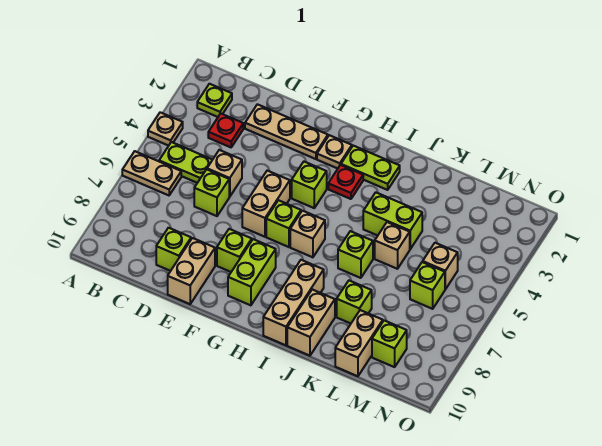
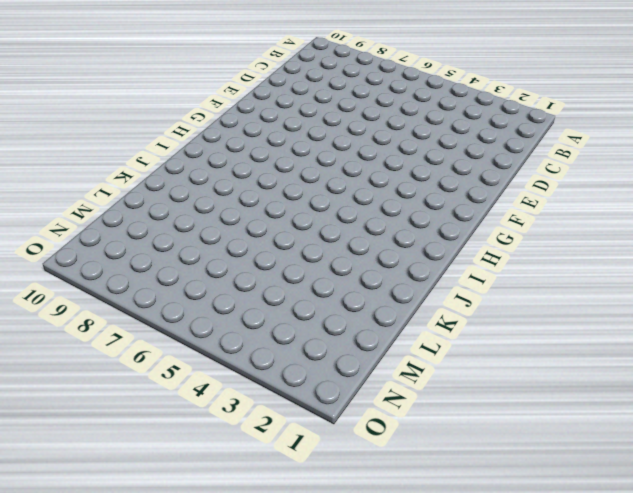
none -> tan 1x1 plate [148,112,183,146]
none -> tan 1x2 plate [122,151,181,195]
none -> lime 1x1 plate [197,84,232,117]

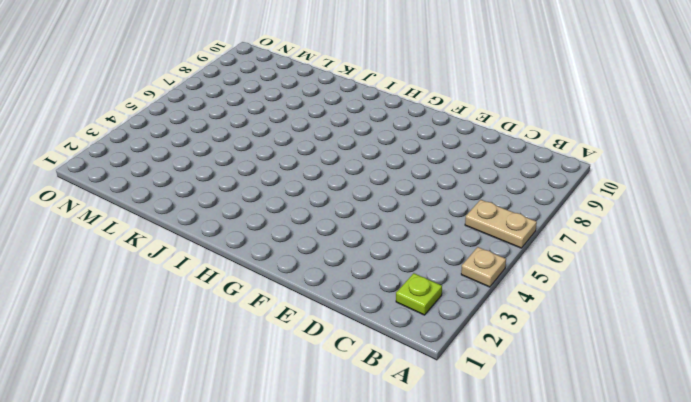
none -> lime 1x2 plate [159,142,213,183]
none -> red 1x1 plate [208,114,243,147]
none -> tan 1x3 plate [245,104,328,159]

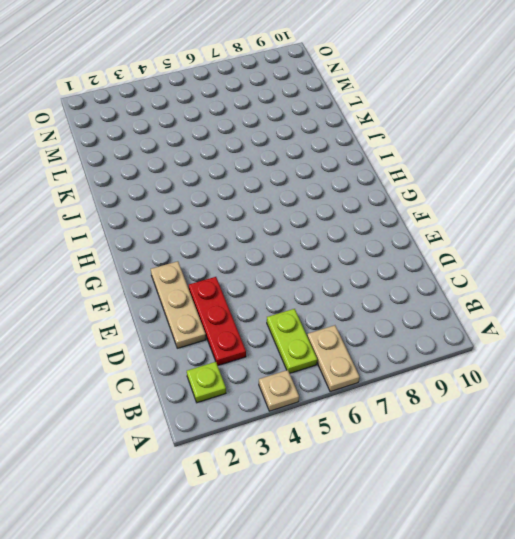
red 1x3 plate [189,277,246,365] -> red 1x1 plate [208,114,243,147]
none -> tan 1x1 brick [207,150,242,197]
none -> lime 1x1 brick [194,169,229,216]
none -> lime 1x1 brick [156,228,191,271]

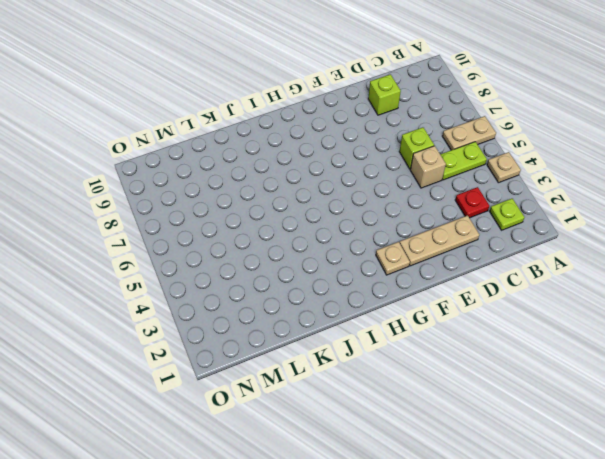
none -> tan 1x2 brick [168,238,215,304]
none -> tan 1x2 brick [242,171,290,237]
none -> lime 1x1 brick [217,229,252,272]

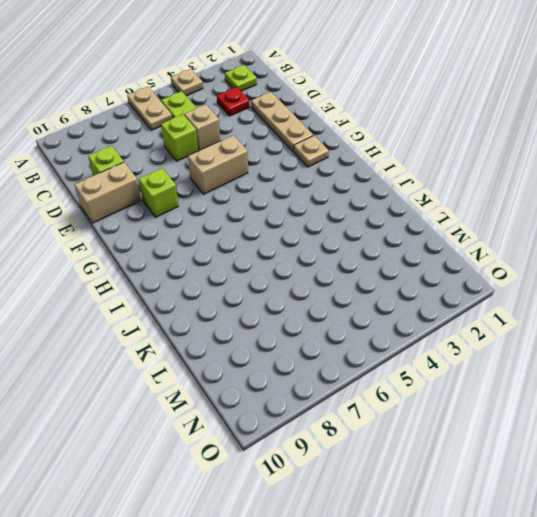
none -> lime 1x1 brick [292,162,327,208]
none -> lime 1x1 brick [266,200,301,247]
none -> lime 1x2 brick [228,239,276,305]

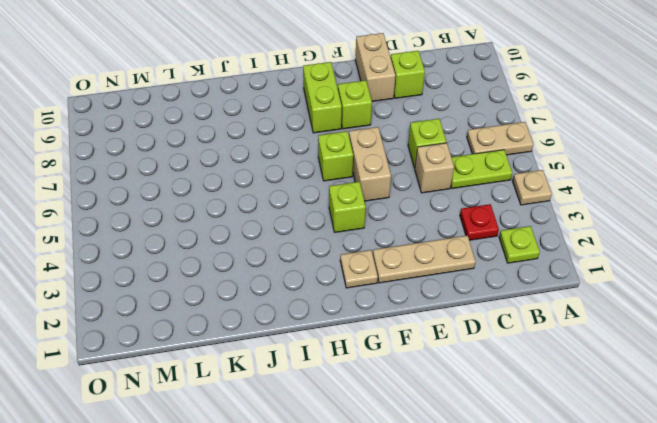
none -> lime 1x2 plate [341,146,400,190]
none -> red 1x1 plate [328,165,363,199]
none -> tan 1x1 brick [290,211,325,257]

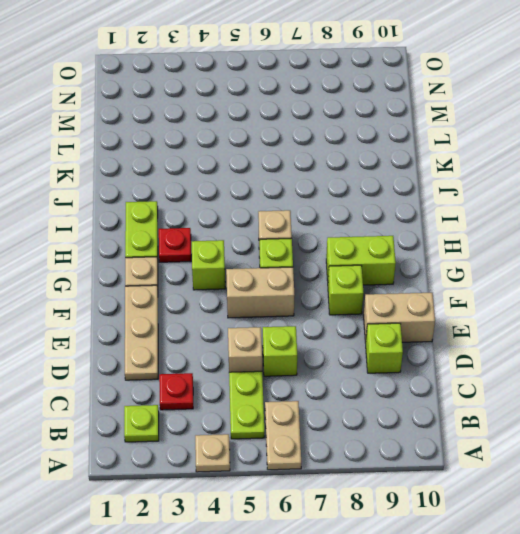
none -> tan 1x3 brick [263,260,324,345]
none -> lime 1x2 brick [363,192,422,249]
none -> lime 1x1 brick [338,231,373,278]

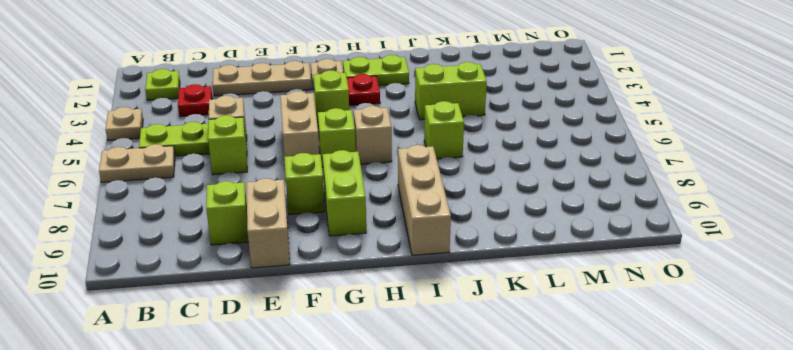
none -> tan 1x2 brick [287,289,335,356]
none -> tan 1x1 brick [375,222,410,269]
none -> lime 1x1 brick [337,281,372,323]

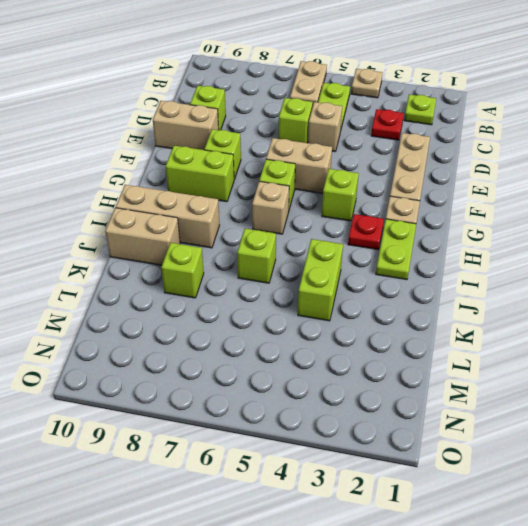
none -> tan 1x1 brick [375,222,410,269]
none -> tan 1x2 brick [335,310,383,376]
none -> tan 1x1 brick [423,243,458,289]

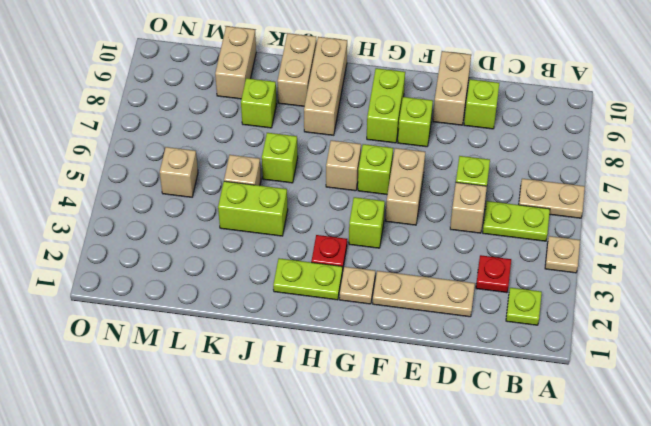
none -> lime 1x1 brick [410,262,445,309]
none -> lime 1x1 brick [372,320,407,367]

